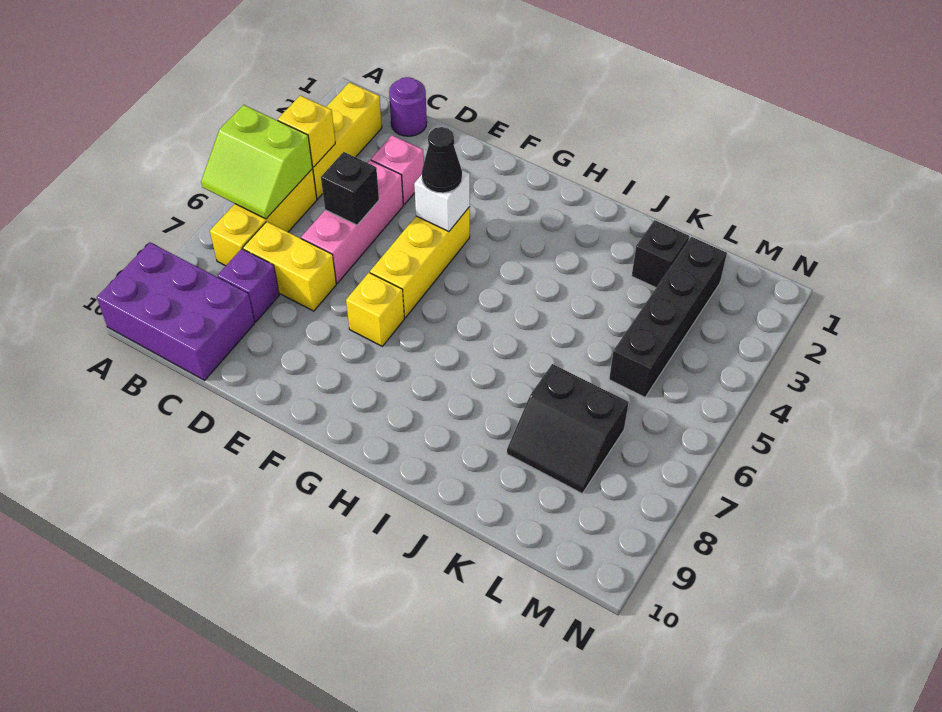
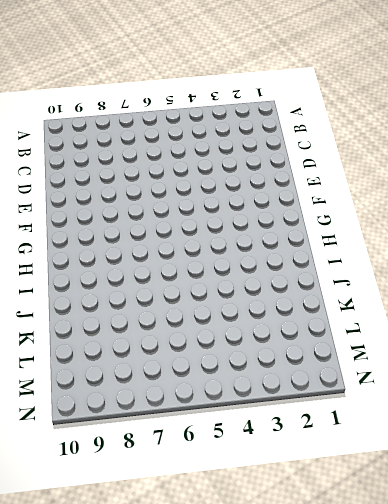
none -> purple 2x3 brick [97,242,255,380]
none -> yellow 1x3 brick [312,82,382,199]
none -> yellow 1x3 brick [210,169,317,266]

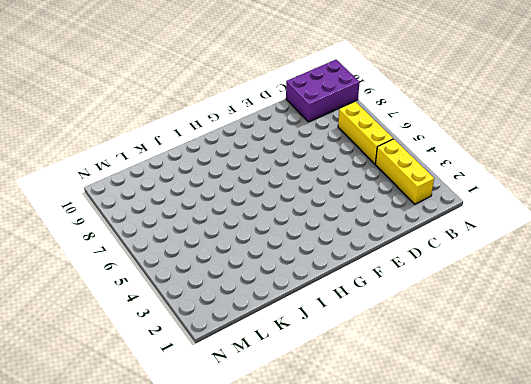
none -> purple 1x1 round brick [389,77,427,136]
none -> yellow 1x2 brick [243,222,336,311]
none -> purple 1x1 brick [217,249,279,322]

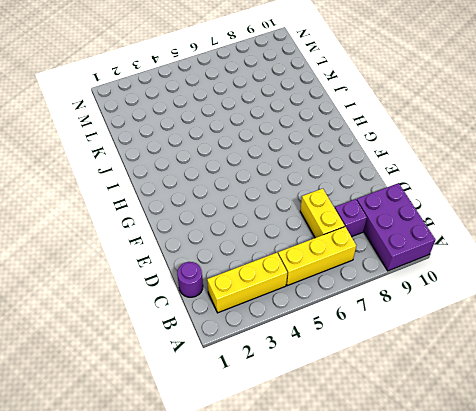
none -> pink 1x1 brick [371,135,424,204]
none -> pink 1x3 brick [301,160,403,283]
none -> yellow 1x3 brick [370,207,470,318]

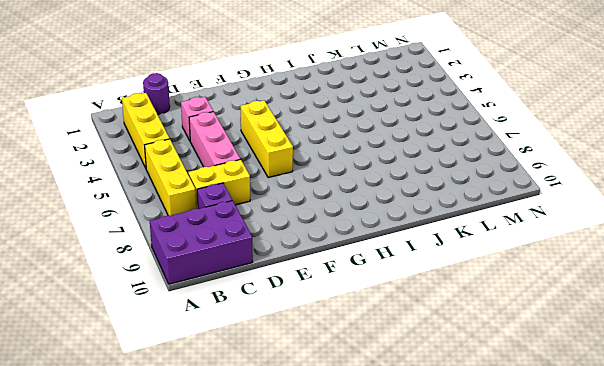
none -> yellow 1x1 brick [346,273,404,346]
none -> black 1x1 brick [632,220,689,288]
none -> black 2x2 slope [507,364,629,493]

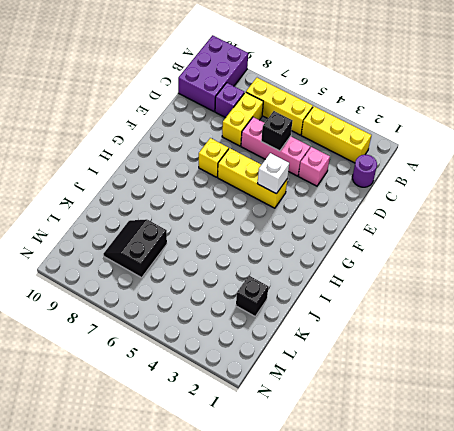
none -> black 1x4 brick [609,237,727,397]
none -> lime 2x2 slope [201,105,313,219]
none -> yellow 1x1 brick [278,95,335,167]

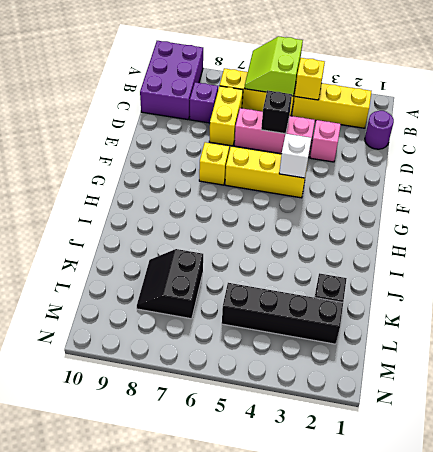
none -> black 1x1 cone [422,127,462,193]

